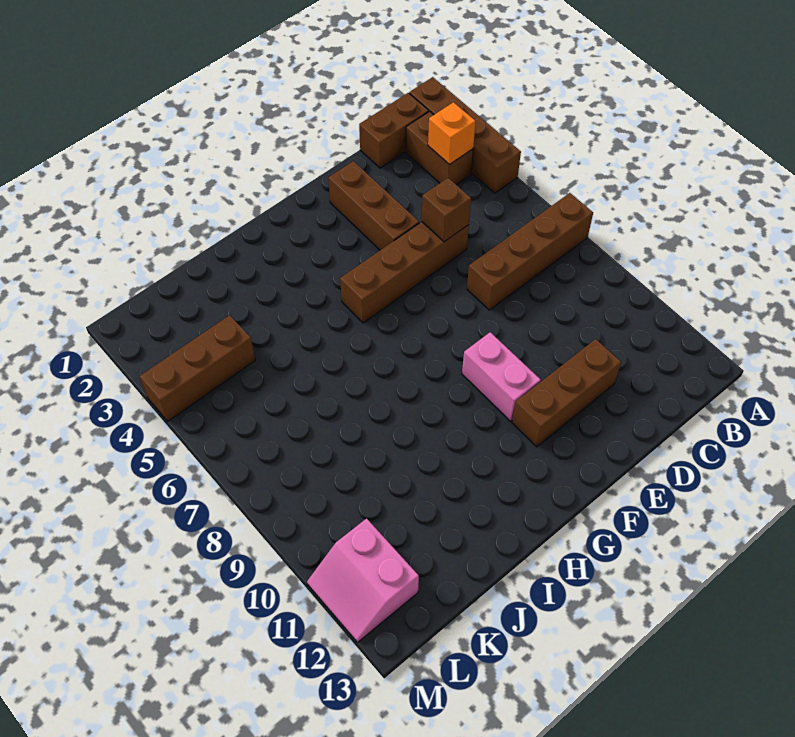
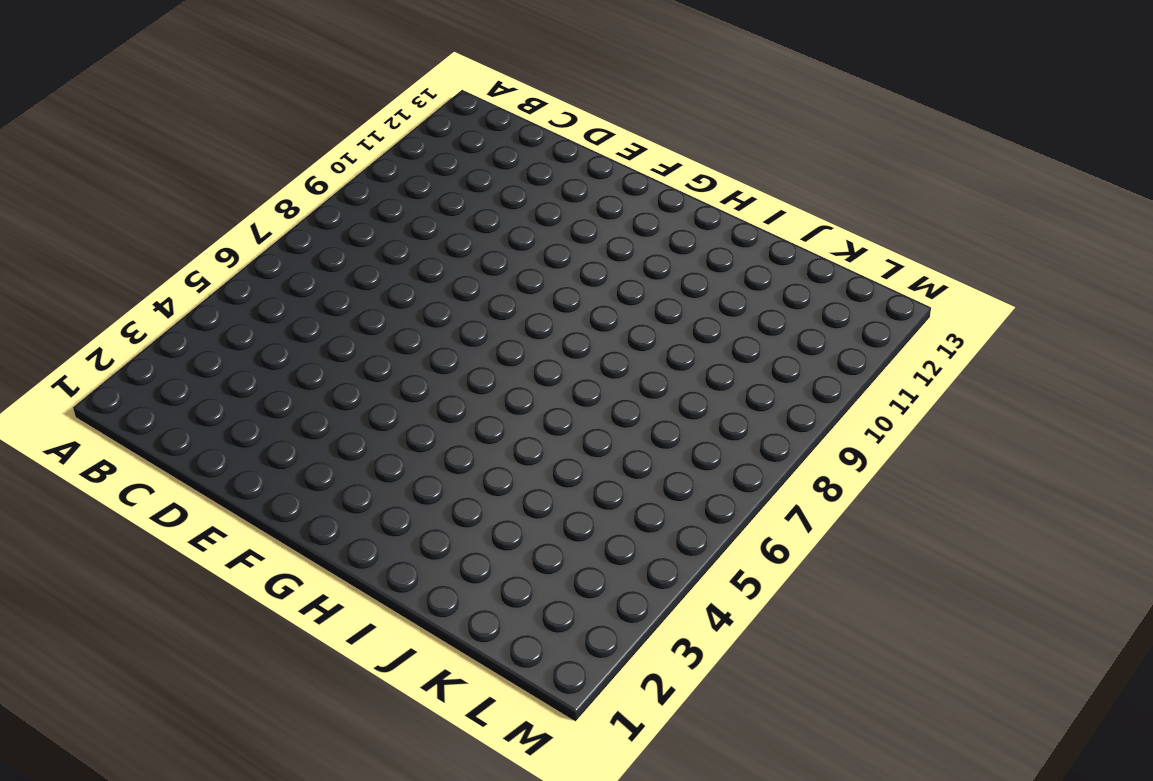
none -> brown 1x4 brick [409,77,521,193]
none -> brown 1x4 brick [467,193,593,310]
none -> brown 1x2 brick [359,93,429,168]

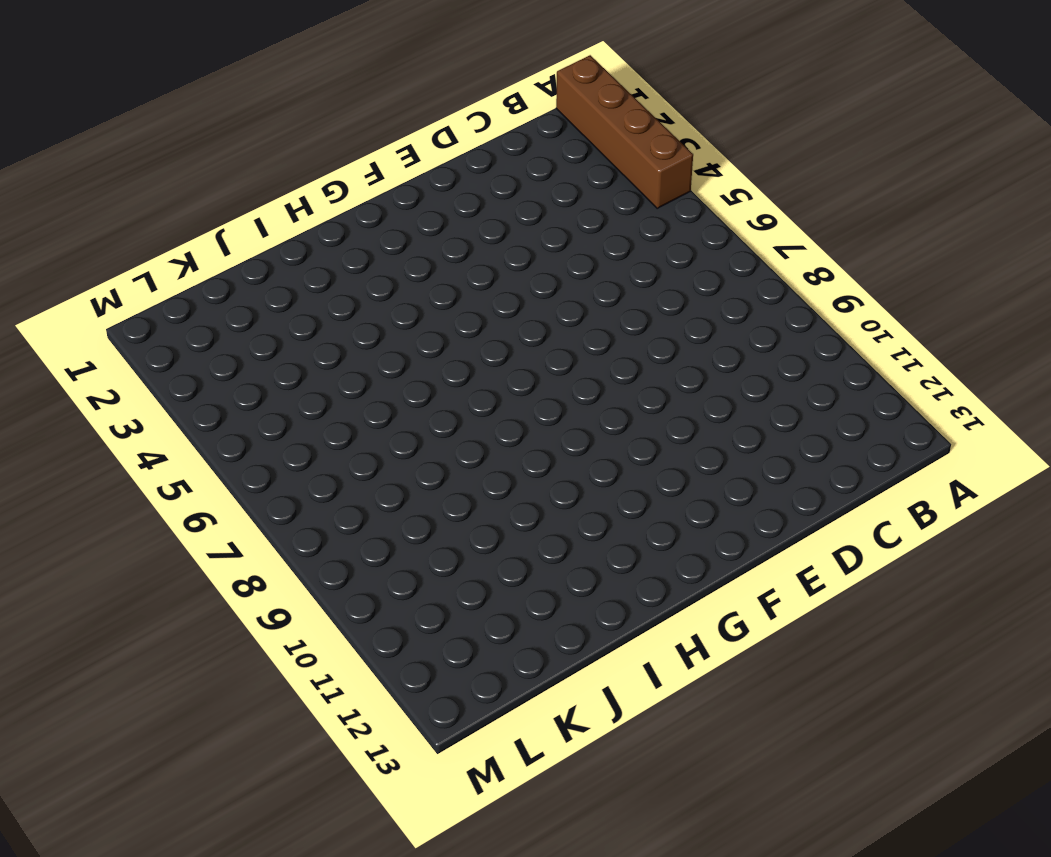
none -> brown 1x4 brick [467,193,593,310]
none -> brown 1x2 brick [359,93,429,168]
none -> brown 1x2 brick [406,111,473,185]

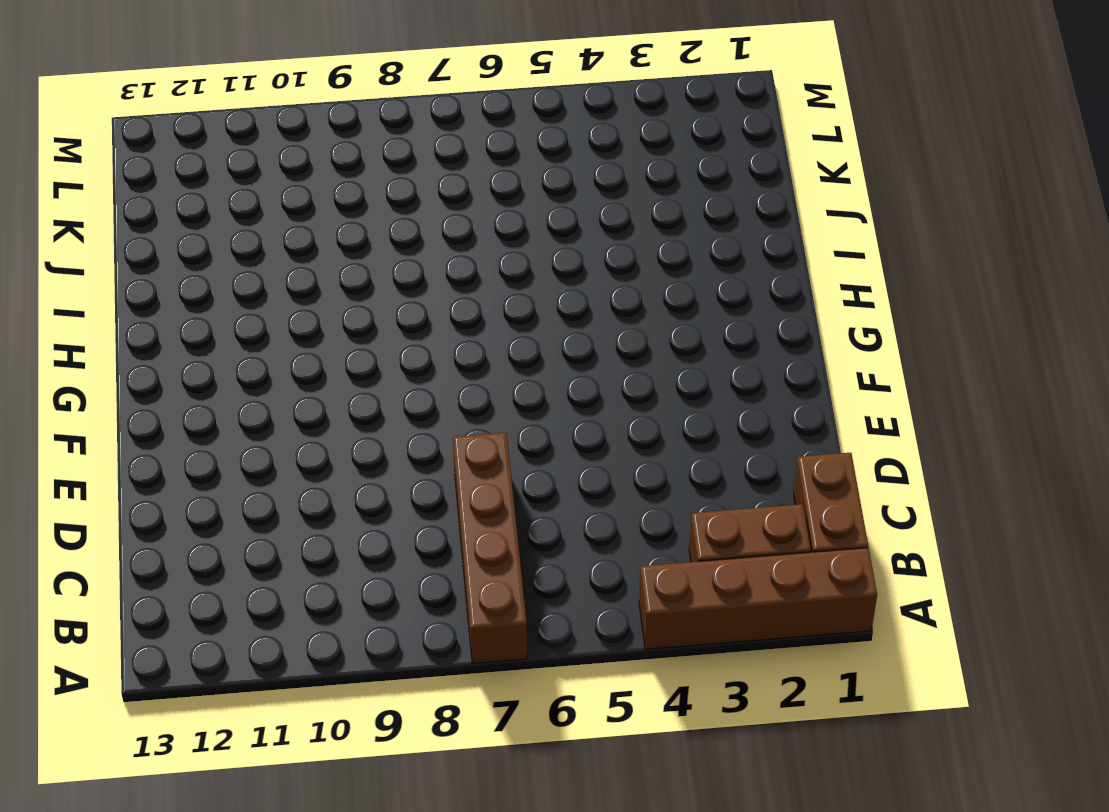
none -> brown 1x4 brick [340,222,469,323]
none -> brown 1x3 brick [512,339,621,447]
none -> brown 1x3 brick [328,161,419,250]

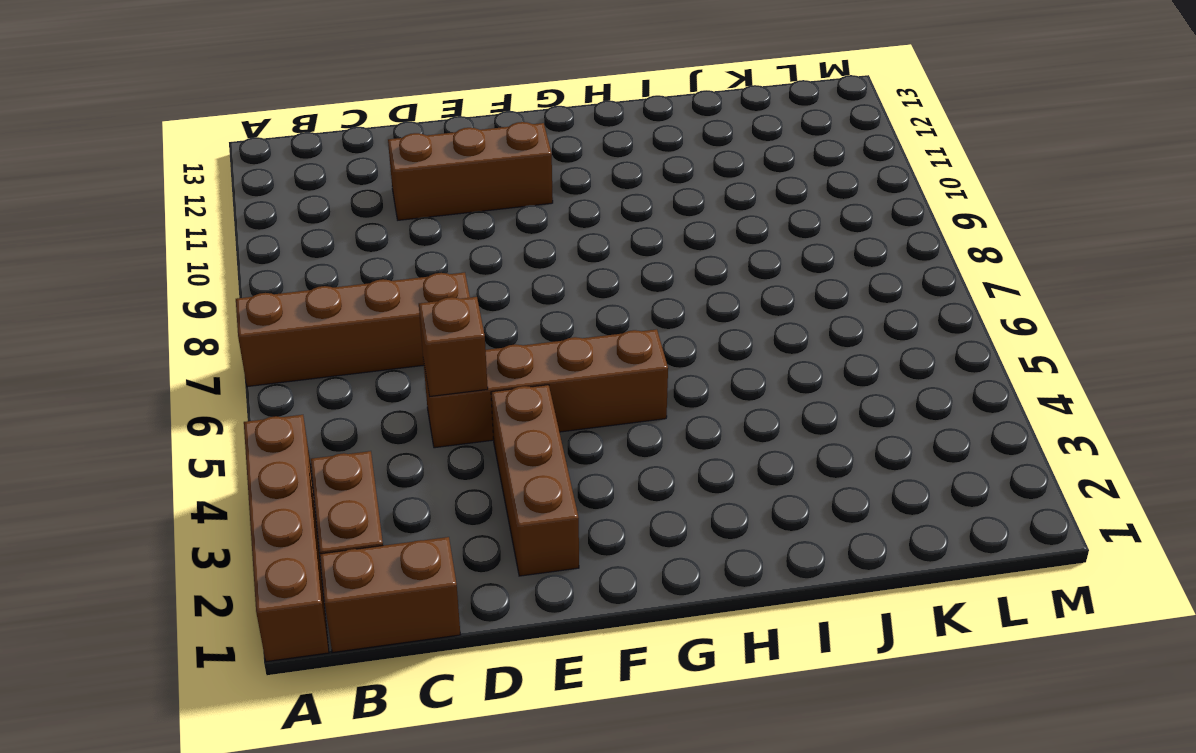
none -> pink 1x2 brick [462,332,541,422]
none -> brown 1x3 brick [140,315,255,421]
none -> pink 2x2 slope [307,519,419,642]

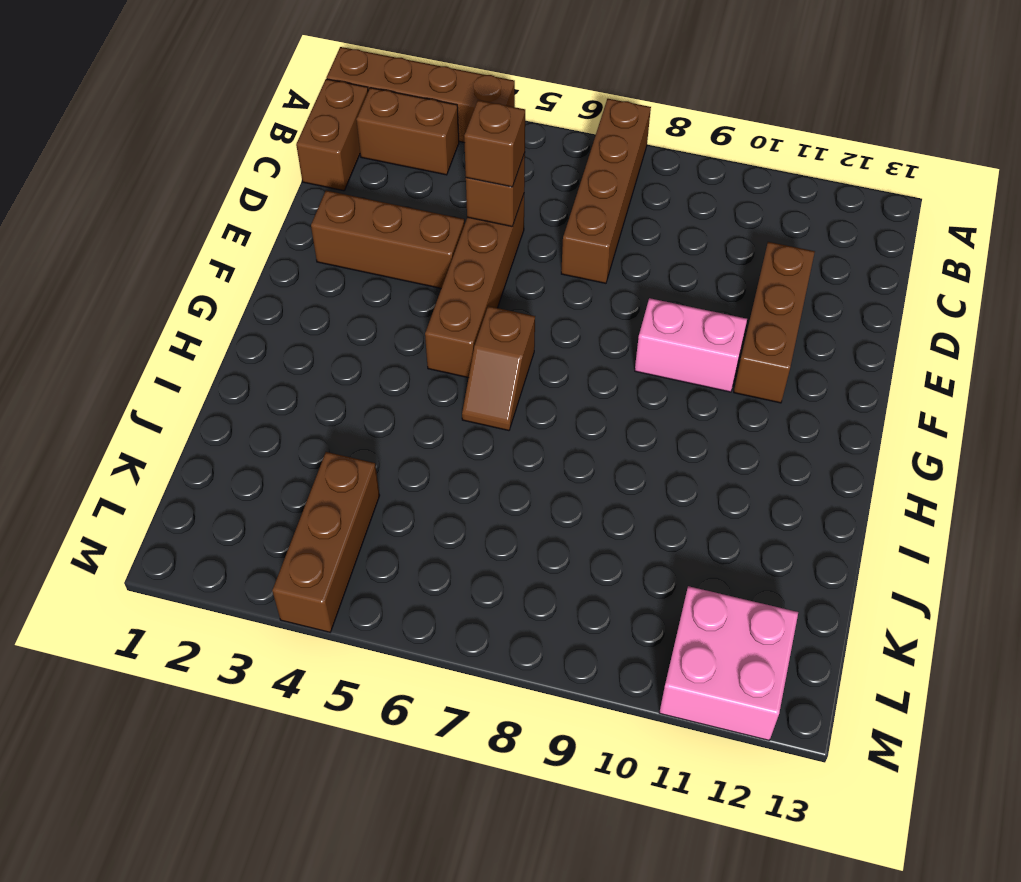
brown 1x1 brick [464,100,525,187] -> none
brown 1x2 slope [462,306,535,431] -> none
pink 2x2 brick [659,586,798,740] -> pink 2x2 slope [307,519,419,642]
none -> orange 1x1 brick [428,102,476,165]

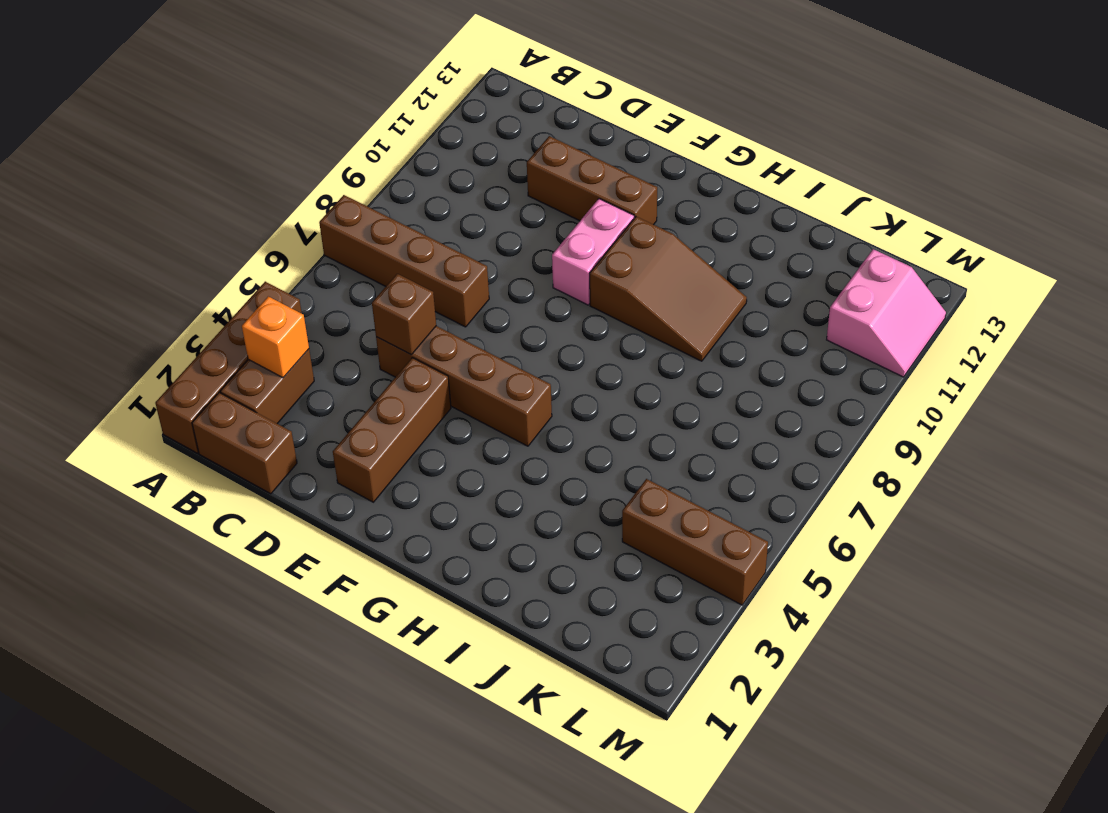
brown 2x3 slope [590,217,747,361] -> none

